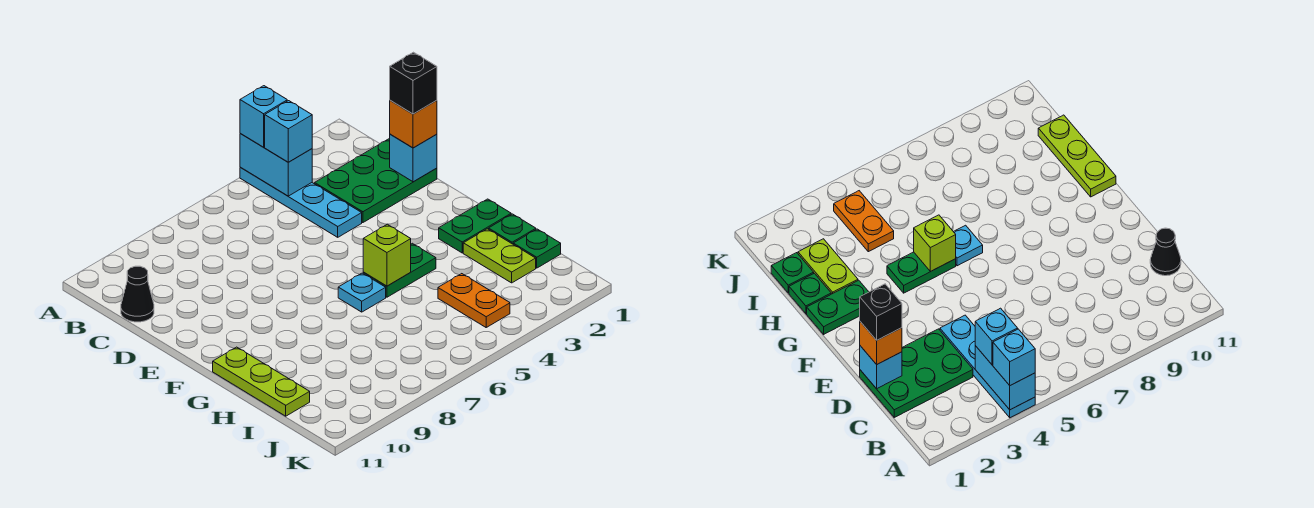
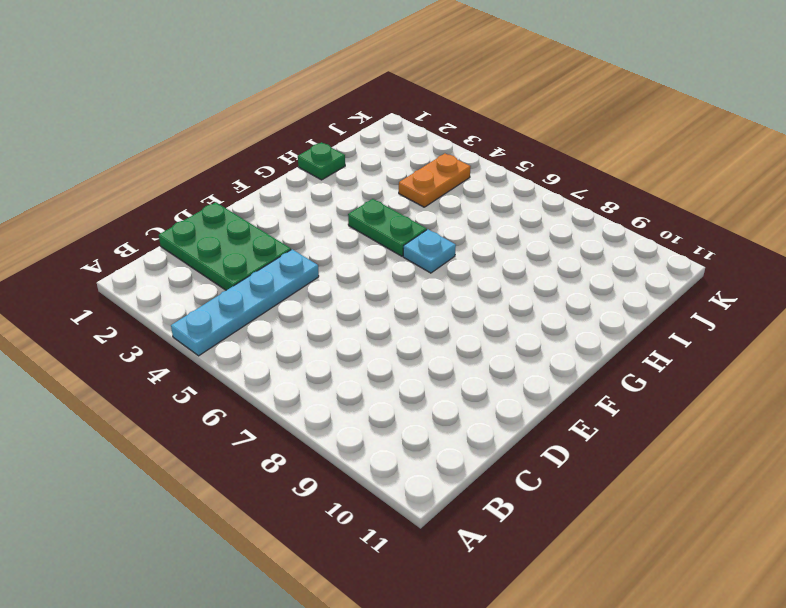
none -> black 1x1 cone [121,266,154,322]
none -> green 1x2 plate [439,199,511,253]
none -> lime 1x3 plate [213,347,310,416]

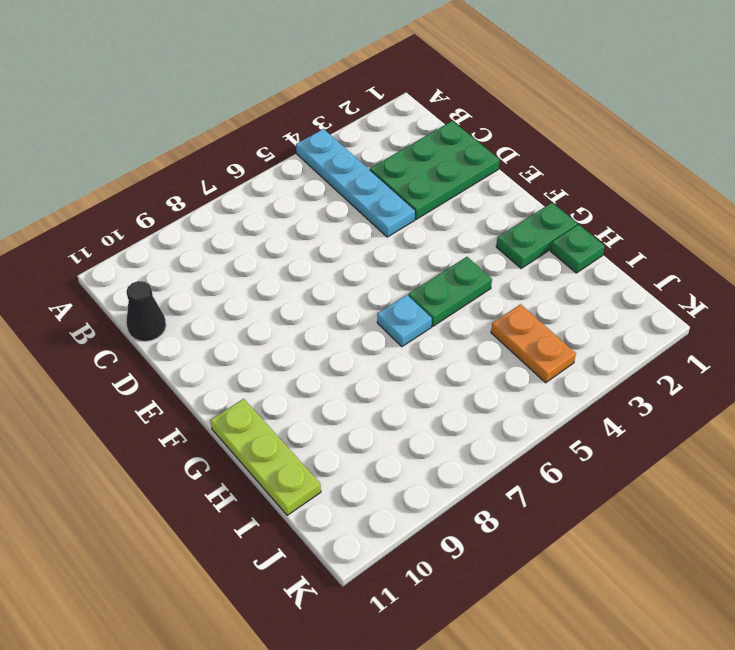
none -> lime 1x2 plate [463,229,536,283]
none -> green 1x1 plate [513,229,561,268]
none -> cyan 1x2 brick [240,134,312,196]

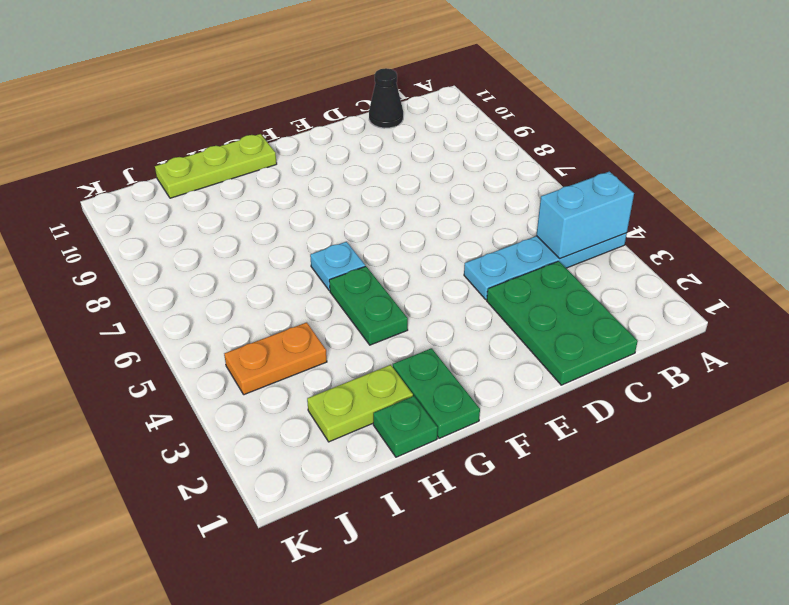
none -> green 1x1 plate [513,229,561,268]
none -> cyan 1x1 brick [390,134,437,182]
none -> lime 1x1 brick [363,224,411,286]

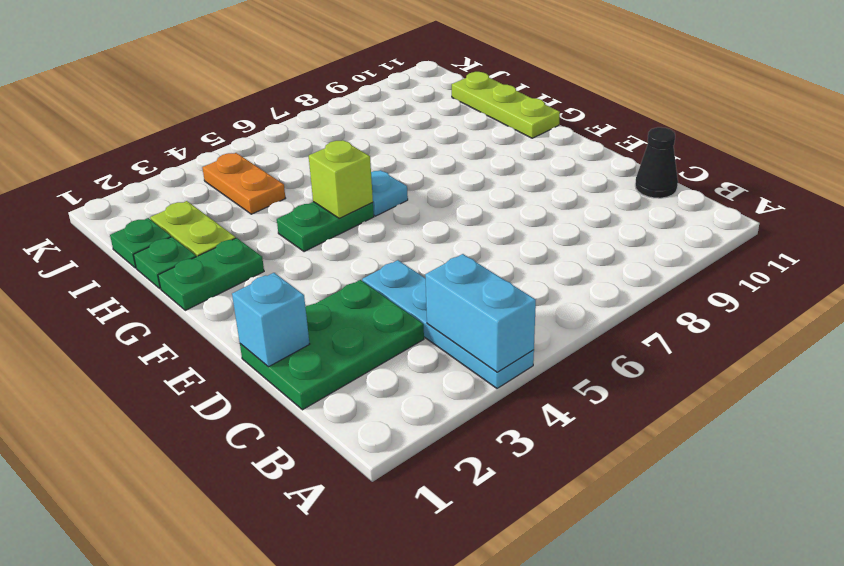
none -> cyan 1x1 brick [240,86,287,147]
none -> cyan 1x1 brick [265,101,312,162]
none -> orange 1x1 brick [390,101,437,148]

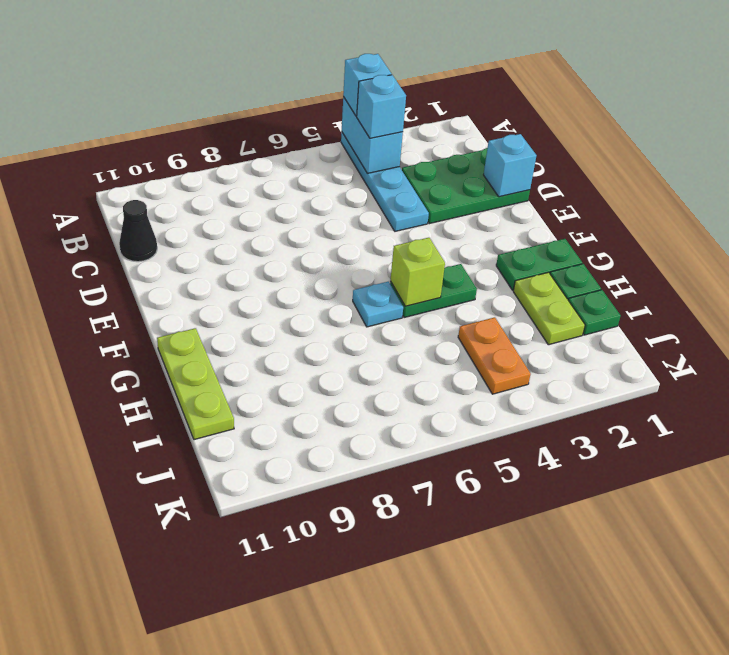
none -> orange 1x1 brick [390,101,437,148]
none -> black 1x1 brick [390,52,437,114]

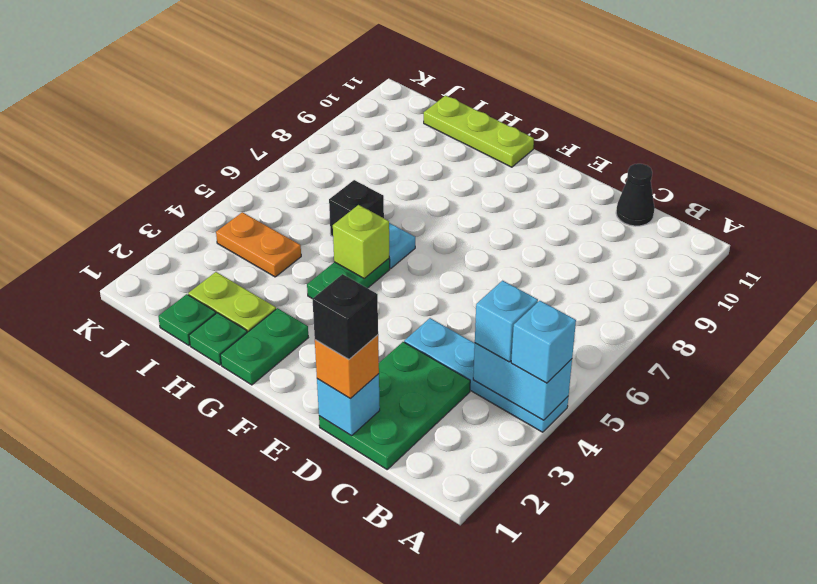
black 1x1 brick [329,180,384,236] -> none

